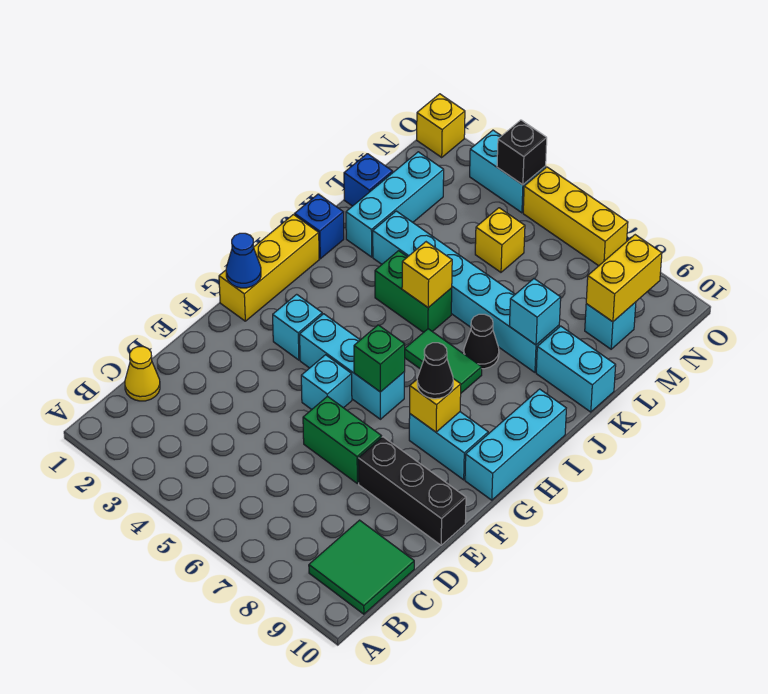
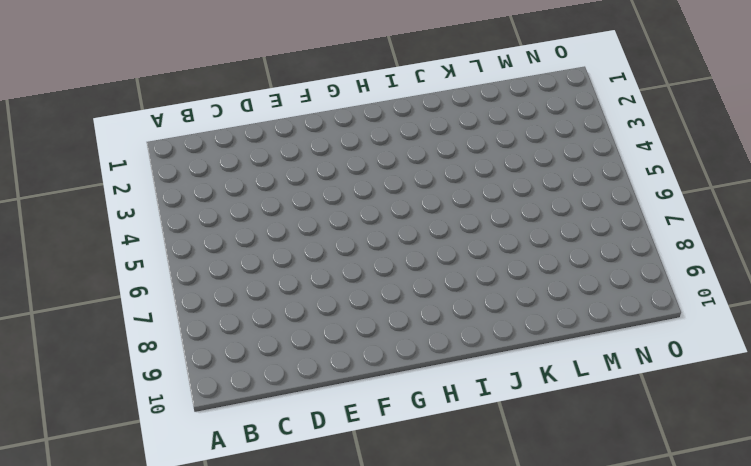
none -> green 2x2 tile [309,520,414,614]
none -> yellow 1x1 cone [125,347,160,401]
none -> green 1x2 brick [303,396,382,483]
none -> black 1x3 brick [358,437,466,545]

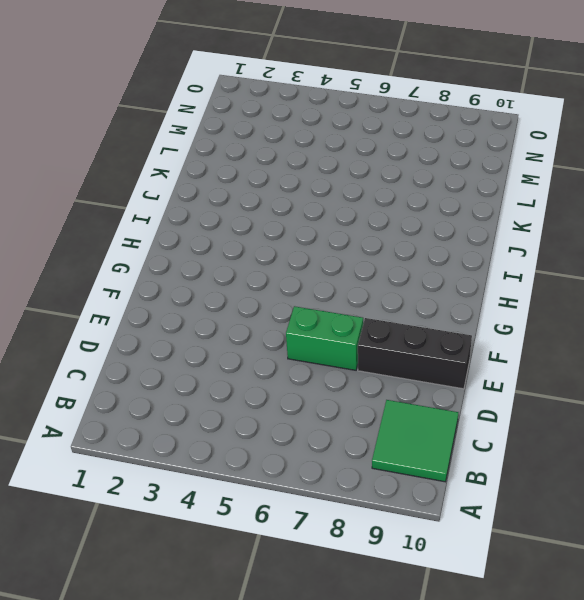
none -> yellow 1x1 cone [125,347,160,401]
none -> cyan 1x1 brick [301,355,352,410]
none -> yellow 1x3 brick [219,215,319,321]
none -> cyan 1x1 brick [273,294,322,360]

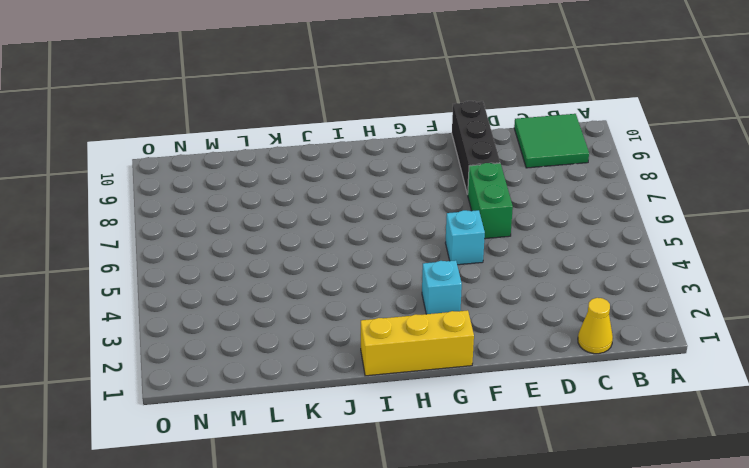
none -> cyan 1x3 brick [300,314,404,419]
none -> cyan 1x2 brick [409,412,488,480]
none -> cyan 1x3 brick [465,389,566,500]
none -> green 1x2 tile [405,329,482,393]

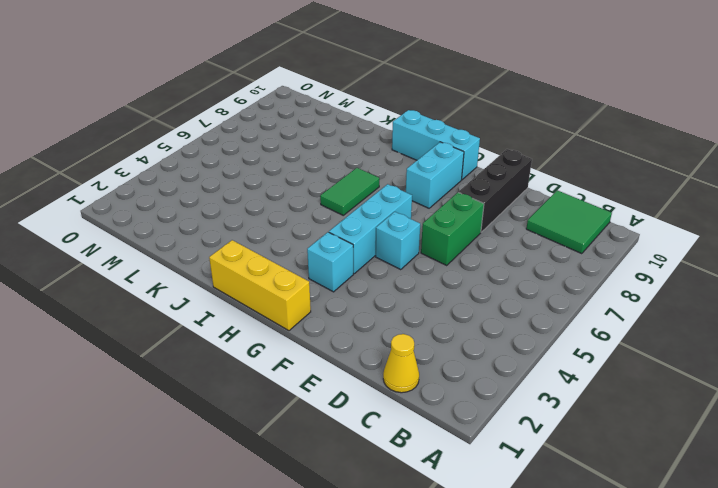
none -> blue 1x1 brick [295,194,344,259]
none -> green 1x2 brick [375,251,452,332]
none -> black 1x1 cone [464,314,499,369]
none -> cyan 1x3 brick [346,152,444,257]

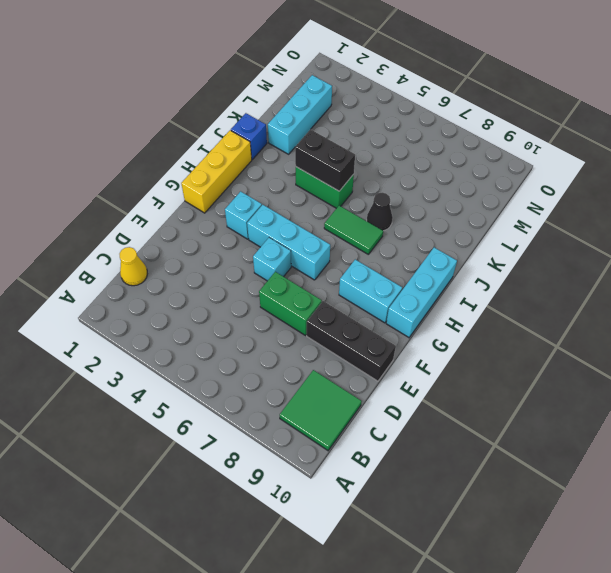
black 1x2 brick [295,129,355,191] -> yellow 1x1 brick [402,242,452,308]
none -> cyan 1x6 brick [373,211,559,372]
none -> cyan 1x2 brick [536,326,616,412]
none -> blue 1x1 brick [344,154,393,206]
none -> yellow 1x1 brick [475,208,525,272]

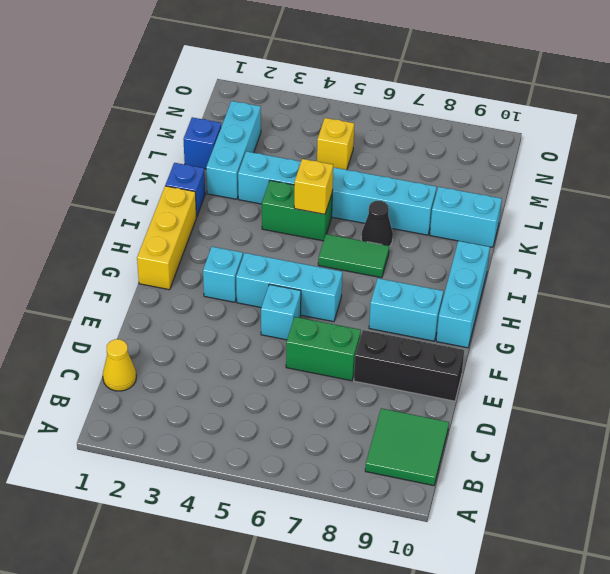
none -> cyan 1x1 brick [585,302,636,349]
none -> yellow 1x1 brick [417,94,465,157]
none -> cyan 1x2 brick [470,130,546,213]
none -> yellow 1x3 brick [523,167,628,266]

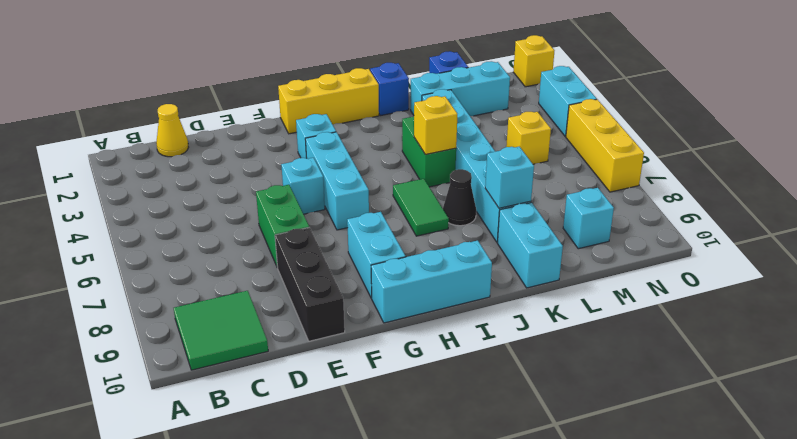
none -> blue 1x1 cone [226,233,261,288]
none -> green 1x1 brick [354,325,405,392]
none -> yellow 1x1 brick [410,379,461,432]
none -> yellow 1x2 brick [586,235,662,322]

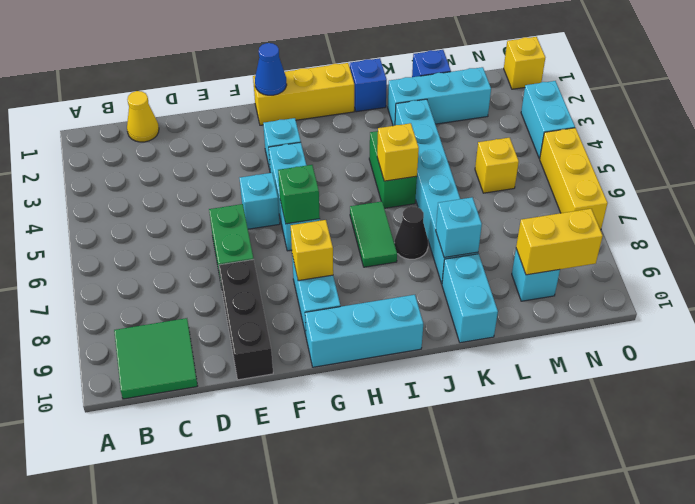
none -> black 1x1 brick [497,120,547,185]
none -> black 1x1 cone [417,343,453,399]

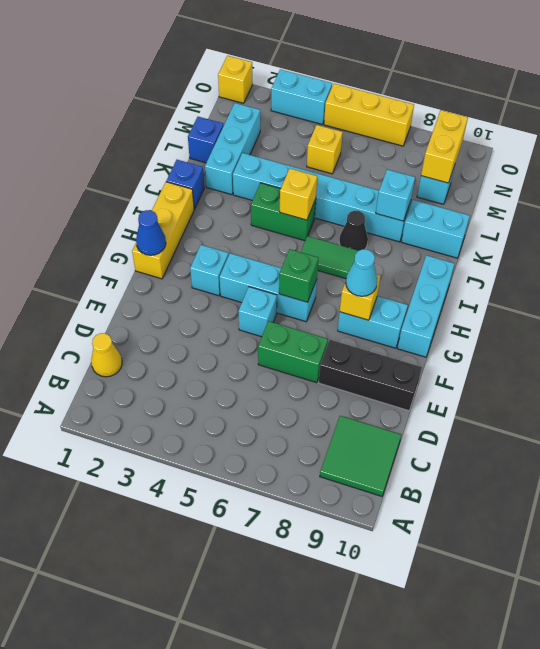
cyan 1x1 cone [346,249,377,296] -> black 1x1 cone [417,343,453,399]
none -> black 1x1 brick [497,120,547,185]

